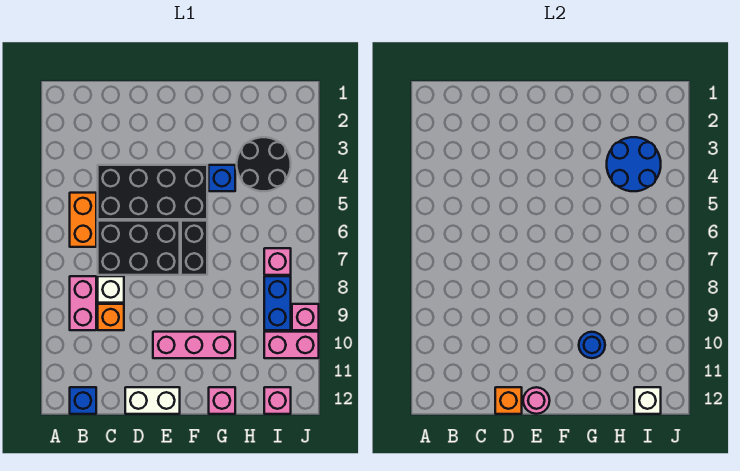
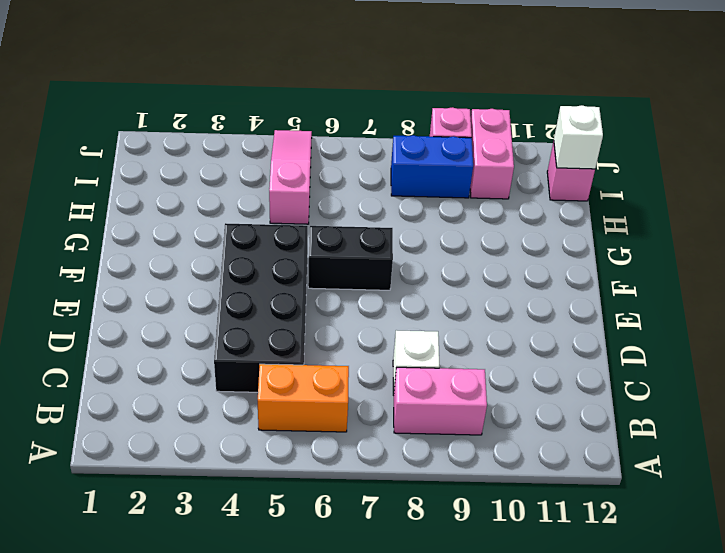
pink 1x3 slope [269,130,312,224] -> none
none -> blue 1x1 brick [70,387,96,414]
none -> black 2x3 brick [98,221,180,275]
none -> orange 1x1 brick [98,304,124,330]

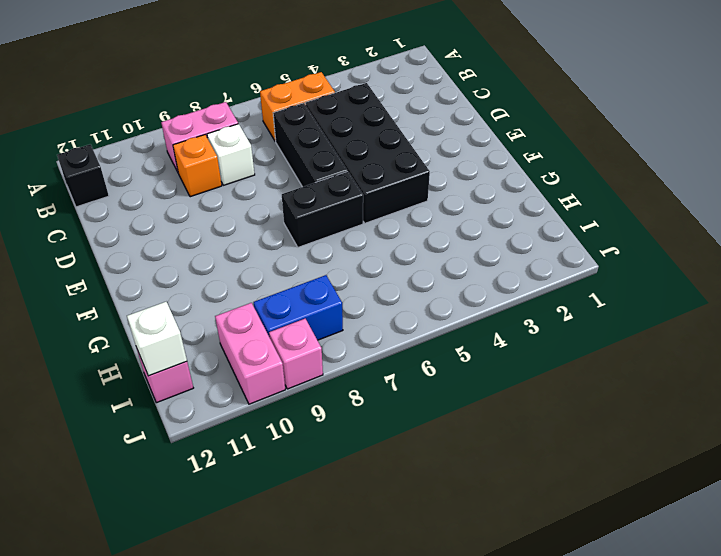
black 1x1 brick [57,144,109,207] -> blue 1x1 brick [70,387,96,414]
black 1x3 brick [273,103,347,187] -> black 2x3 brick [98,221,180,275]
none -> white 1x2 brick [125,387,180,414]
none -> pink 1x3 brick [153,332,235,358]
none -> blue 1x1 brick [209,165,235,191]

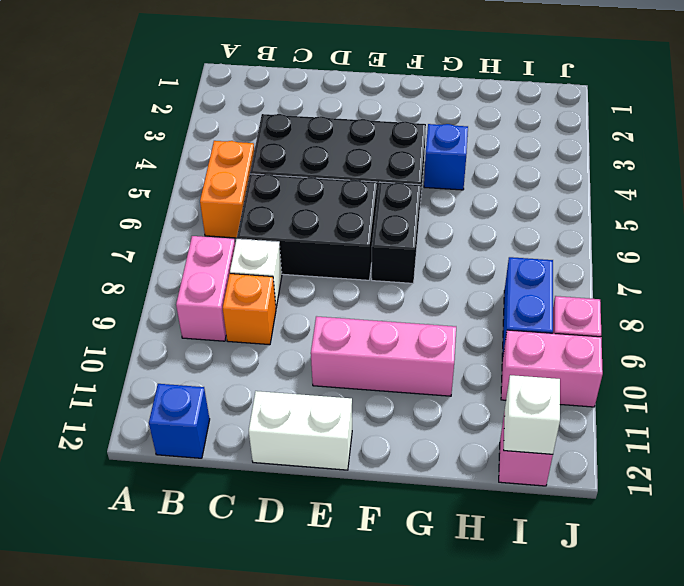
none -> pink 1x1 brick [209,387,235,414]
none -> black 2x2 round brick [237,137,291,191]
none -> pink 1x1 brick [264,248,291,275]

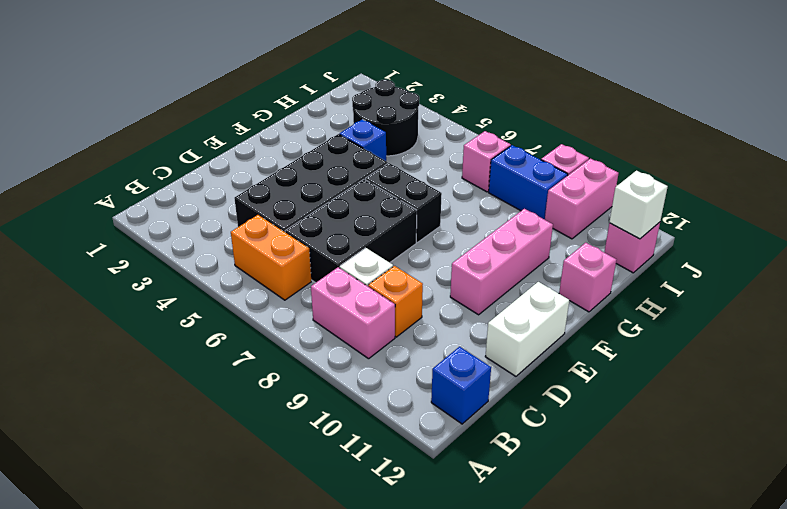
none -> orange 1x1 brick [495,387,522,414]
none -> pink 1x1 round brick [523,387,550,414]
none -> blue 1x1 round brick [579,332,605,358]

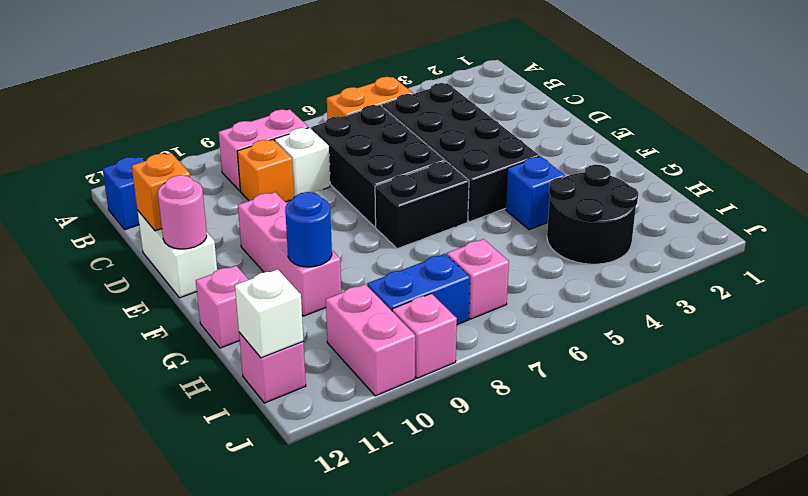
none -> blue 2x2 round brick [607,137,661,191]

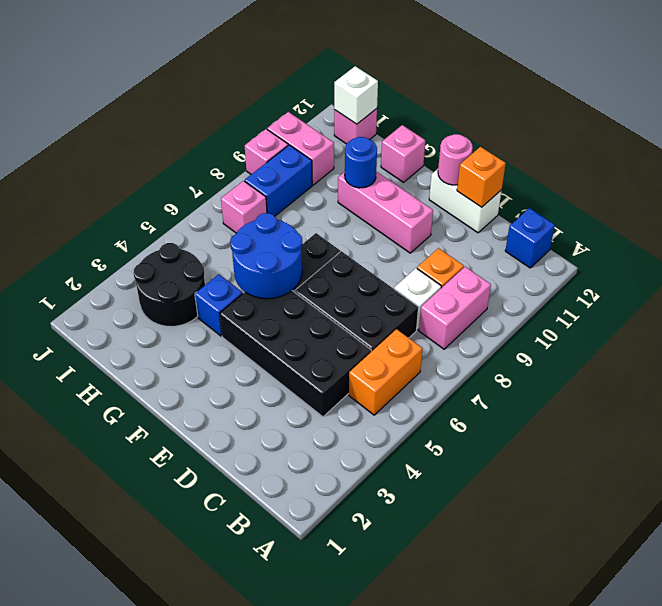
blue 2x2 round brick [231,213,302,299] -> blue 2x2 round brick moved to [607,137,661,191]

